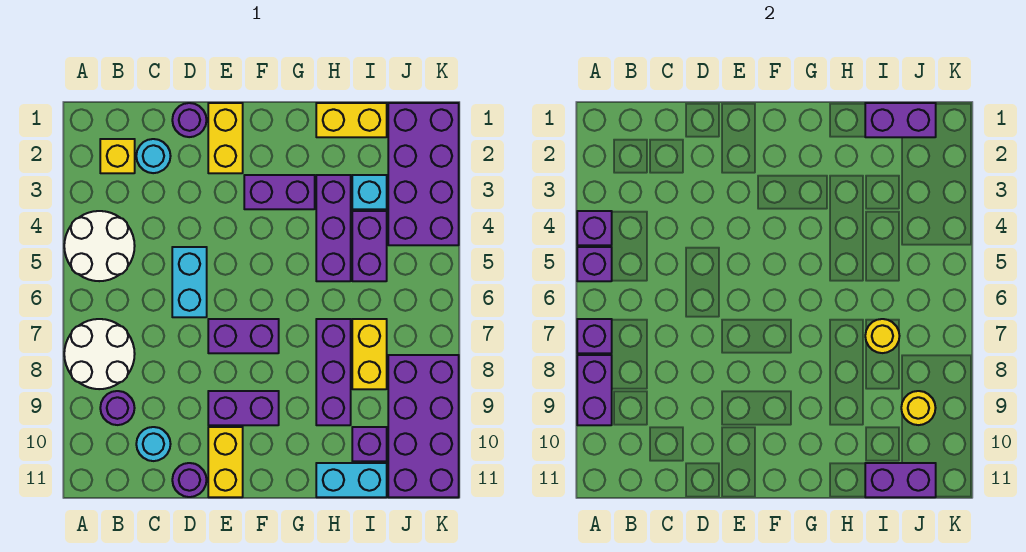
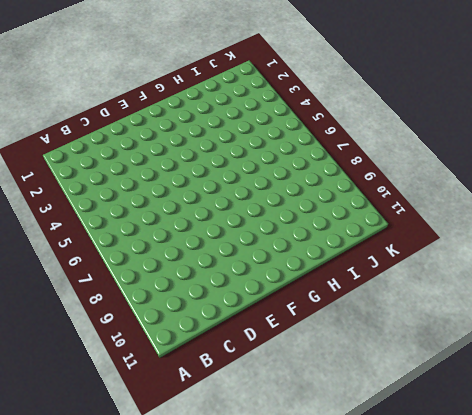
none -> white 2x2 round brick [64,211,135,281]
none -> white 2x2 round brick [64,319,135,389]
none -> yellow 1x1 brick [100,139,135,173]
none -> purple 1x1 round brick [100,391,135,425]

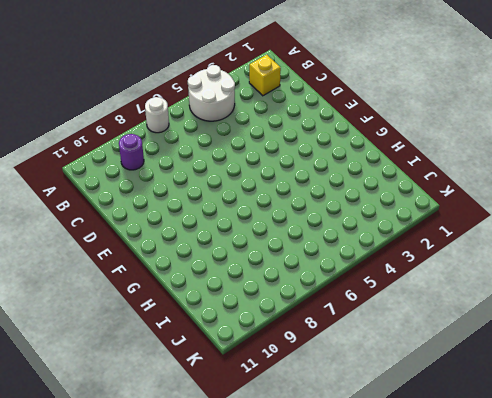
white 1x1 round brick [145,97,169,133] -> white 2x2 round brick [64,319,135,389]
none -> cyan 1x1 round brick [136,139,171,173]
none -> cyan 1x1 round brick [136,427,171,461]
none -> purple 1x1 round brick [172,103,207,137]
none -> cyan 1x2 brick [172,247,207,317]

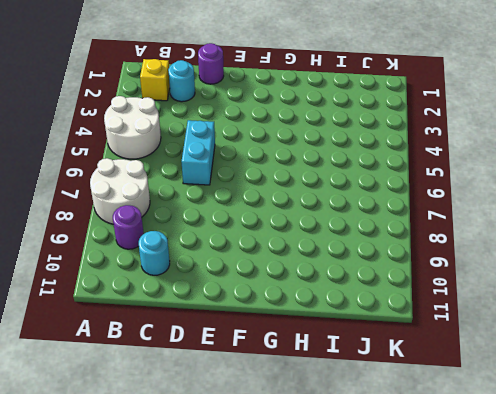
none -> purple 1x1 round brick [172,463,207,497]
none -> yellow 1x2 brick [208,103,243,173]
none -> purple 1x2 brick [208,319,279,353]
none -> purple 1x2 brick [208,391,279,425]

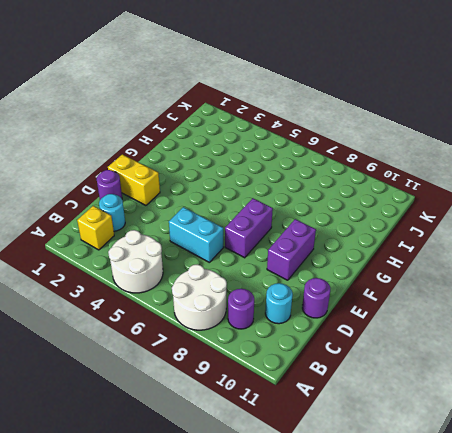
none -> yellow 1x2 brick [208,427,243,497]
none -> purple 1x2 brick [244,175,315,209]
none -> yellow 1x2 brick [316,103,387,137]
none -> purple 1x3 brick [316,175,351,281]

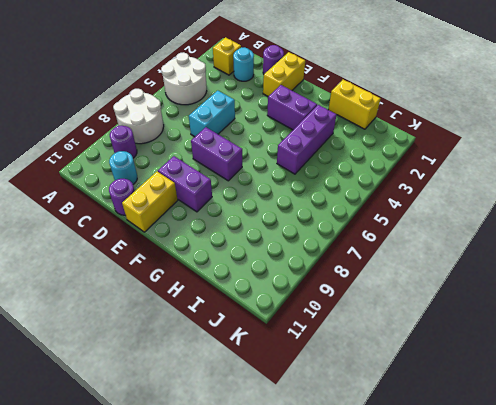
none -> purple 1x3 brick [316,319,351,425]
none -> cyan 1x2 brick [316,463,387,497]
none -> cyan 1x1 brick [352,175,387,209]
none -> purple 1x2 brick [352,211,387,281]

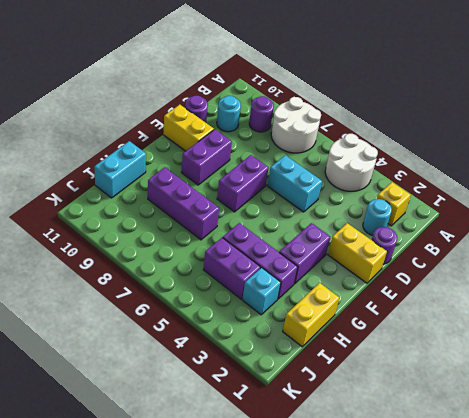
none -> yellow 1x2 brick [352,319,387,389]
none -> purple 1x1 brick [352,427,387,461]
none -> purple 2x4 brick [388,103,459,245]
none -> purple 2x4 brick [388,355,459,497]

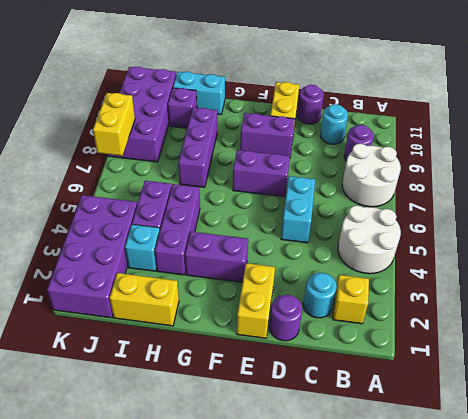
yellow 1x2 brick [93,93,135,156] -> yellow 1x2 brick moved to [352,319,387,389]
none -> purple 1x1 brick [577,211,612,245]
none -> purple 1x1 brick [577,247,612,281]
none -> purple 1x1 brick [577,319,612,353]
none -> purple 1x2 brick [577,355,612,425]

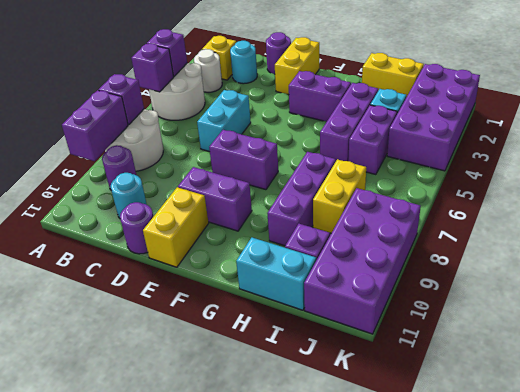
white 1x1 round brick [194,49,222,92] -> none
none -> purple 1x2 brick [865,103,936,137]
none -> yellow 1x1 round brick [865,319,899,353]
none -> purple 1x2 brick [865,463,936,497]
none -> yellow 1x1 round brick [901,391,935,425]

